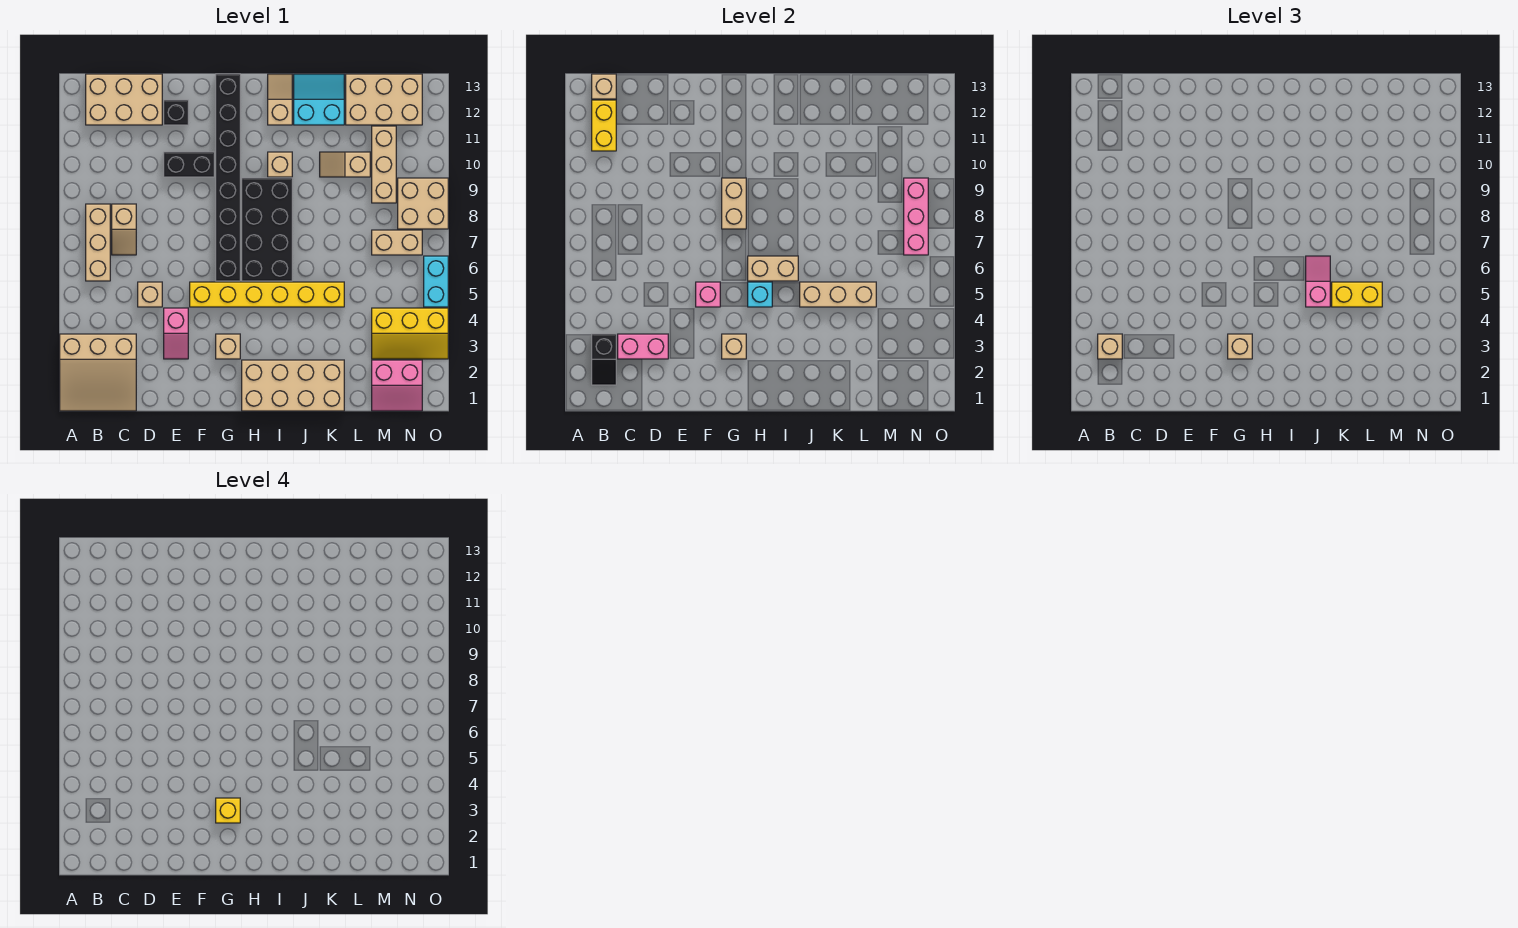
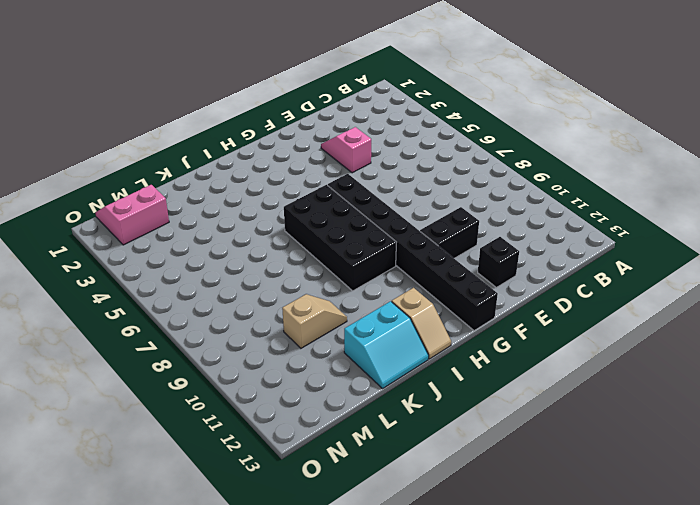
none -> tan 3x3 slope [60,334,136,411]
none -> tan 1x3 brick [86,204,110,281]
none -> tan 2x3 brick [86,74,162,125]
none -> tan 1x2 slope [112,204,136,255]

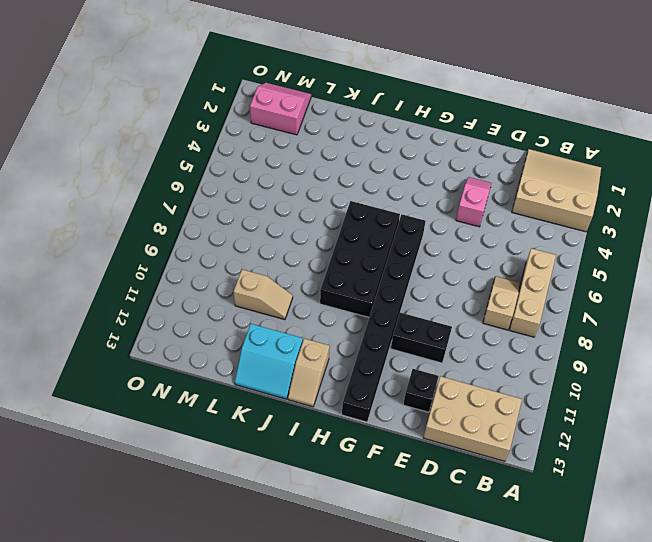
none -> tan 1x1 brick [138,282,162,307]
none -> yellow 1x6 brick [190,282,344,307]
none -> tan 1x1 brick [216,334,240,359]
none -> tan 2x4 brick [242,360,344,411]

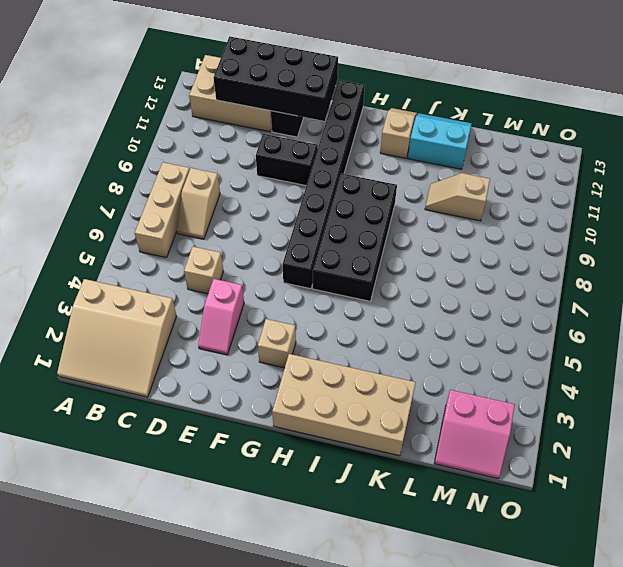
black 2x4 brick [214,36,338,121] -> none
none -> yellow 1x6 brick [190,282,344,307]
none -> tan 1x1 brick [268,152,292,177]
none -> tan 2x3 brick [346,74,422,125]
none -> yellow 2x3 slope [372,308,448,359]

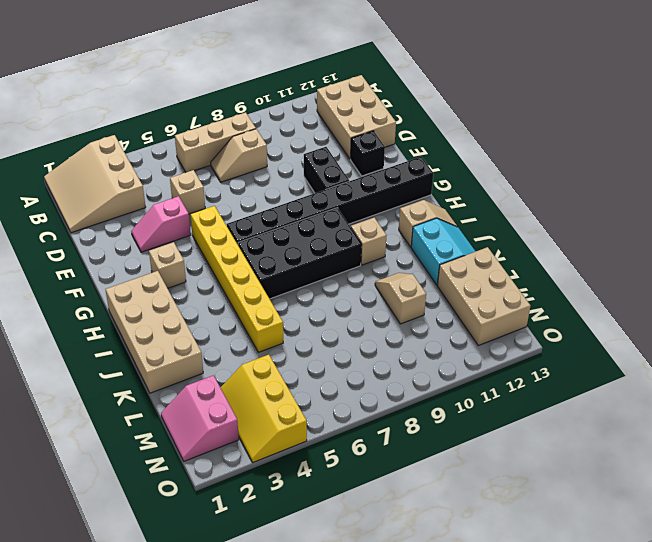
none -> tan 1x2 brick [372,230,422,255]
none -> tan 1x3 brick [372,126,396,203]
none -> tan 2x2 brick [398,178,448,229]
none -> cyan 1x2 brick [424,256,448,307]

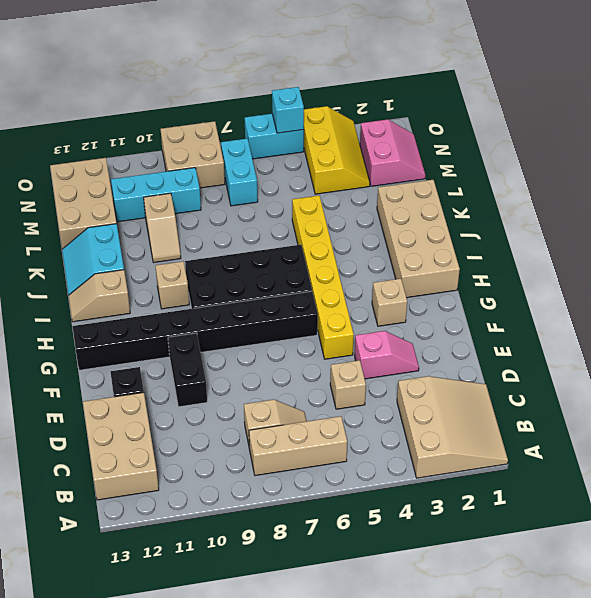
cyan 1x2 brick [221,139,258,206] -> tan 1x2 brick [372,230,422,255]
cyan 1x3 brick [111,168,201,222] -> tan 1x3 brick [372,126,396,203]
cyan 1x1 brick [272,87,304,133] -> cyan 1x1 brick moved to [748,282,772,307]
none -> black 1x2 slope [592,334,616,385]
none -> yellow 1x2 brick [592,100,616,151]
none -> tan 1x1 brick [592,74,616,99]
none -> pink 1x2 brick [618,334,668,359]

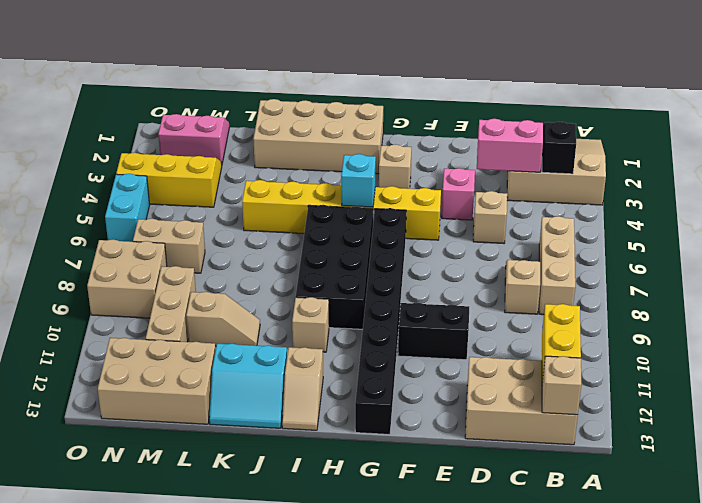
none -> black 1x1 brick [164,100,188,125]
none -> pink 1x1 brick [696,282,720,307]
none -> tan 1x1 brick [722,334,746,359]
none -> tan 1x2 brick [722,178,746,229]

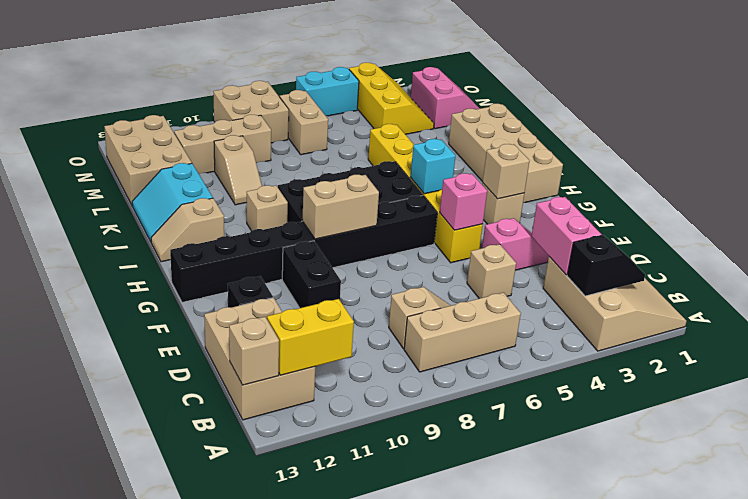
none -> tan 1x2 brick [748,256,798,281]
none -> tan 1x3 brick [800,282,876,307]
none -> pink 1x3 brick [904,178,928,255]
none -> tan 1x1 brick [1098,334,1122,359]

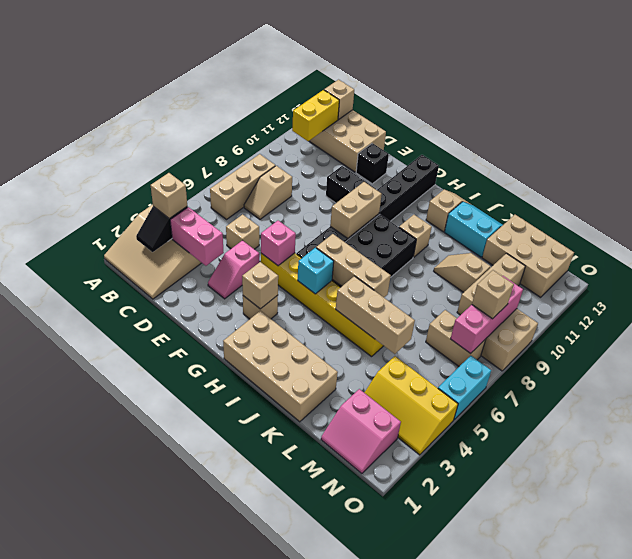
tan 1x3 brick [316,234,391,297] -> tan 1x2 brick [748,256,798,281]
tan 1x1 brick [472,270,514,319] -> tan 1x1 brick moved to [1228,334,1252,359]
none -> pink 1x2 slope [1306,256,1330,307]
none -> yellow 1x2 brick [1332,282,1382,307]
none -> yellow 1x1 brick [216,798,240,823]

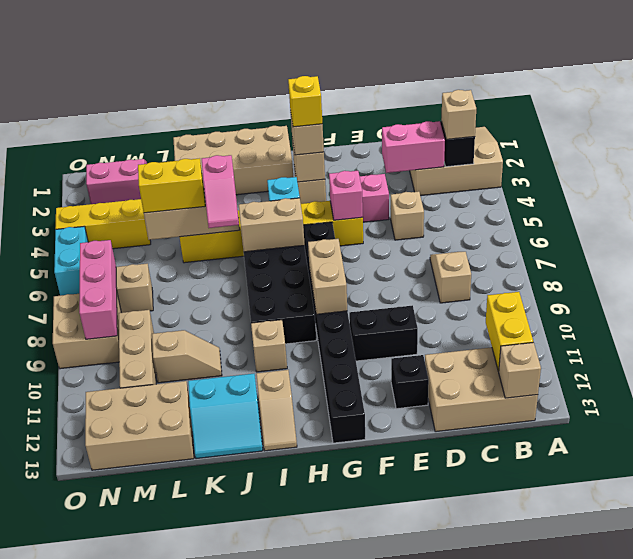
none -> tan 1x3 brick [86,204,110,281]

